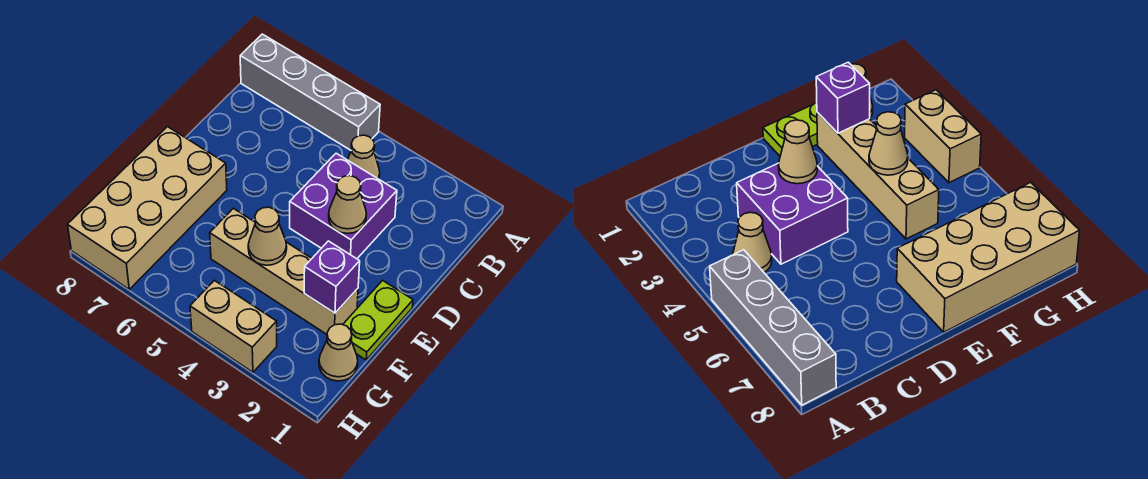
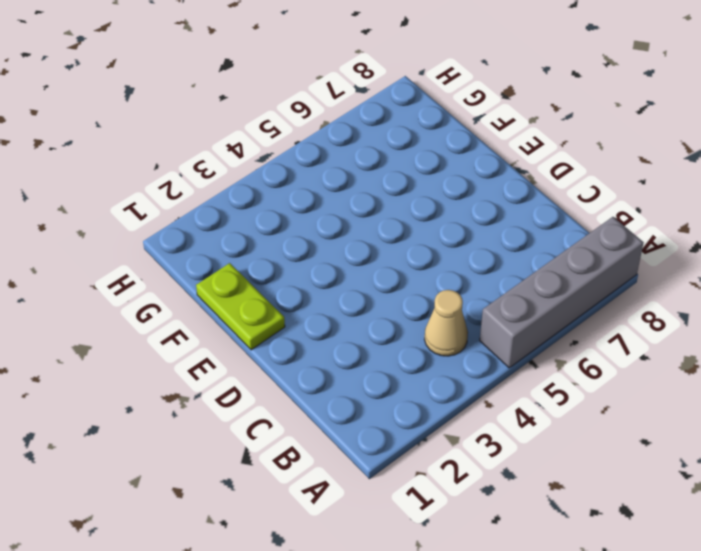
none -> purple 2x2 brick [290,153,397,259]
none -> tan 2x4 brick [67,127,227,289]

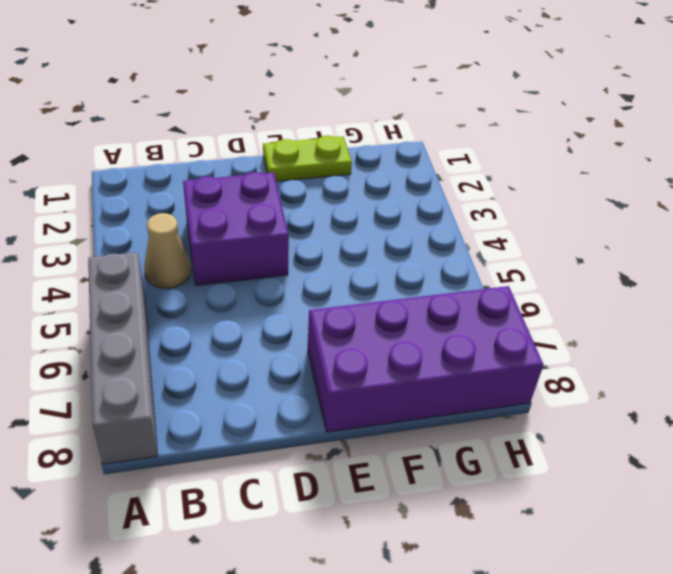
purple 2x4 brick [308,286,543,432] -> tan 2x4 brick [67,127,227,289]
none -> tan 1x4 brick [210,208,358,334]
none -> tan 1x1 cone [319,324,358,381]

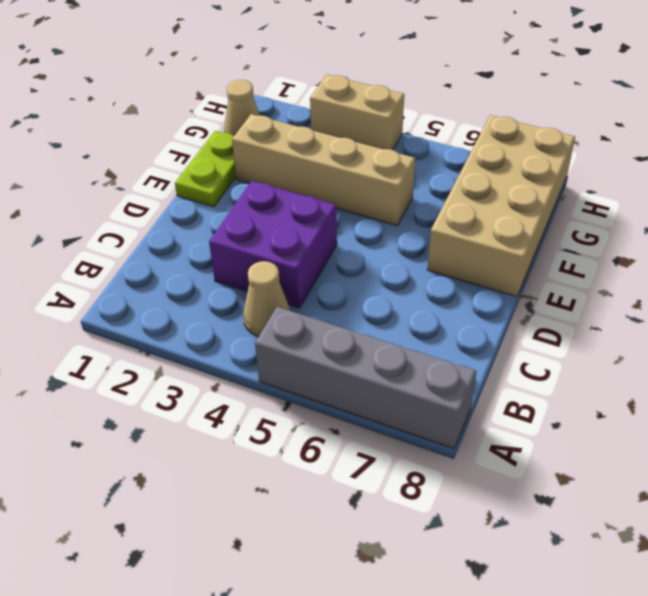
none -> tan 1x1 cone [329,176,366,233]
none -> purple 1x1 brick [304,241,360,313]

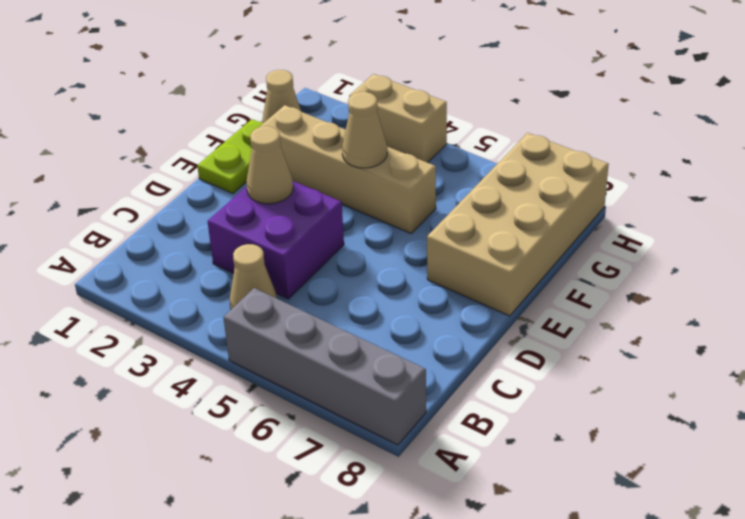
none -> purple 1x1 brick [304,241,360,313]

